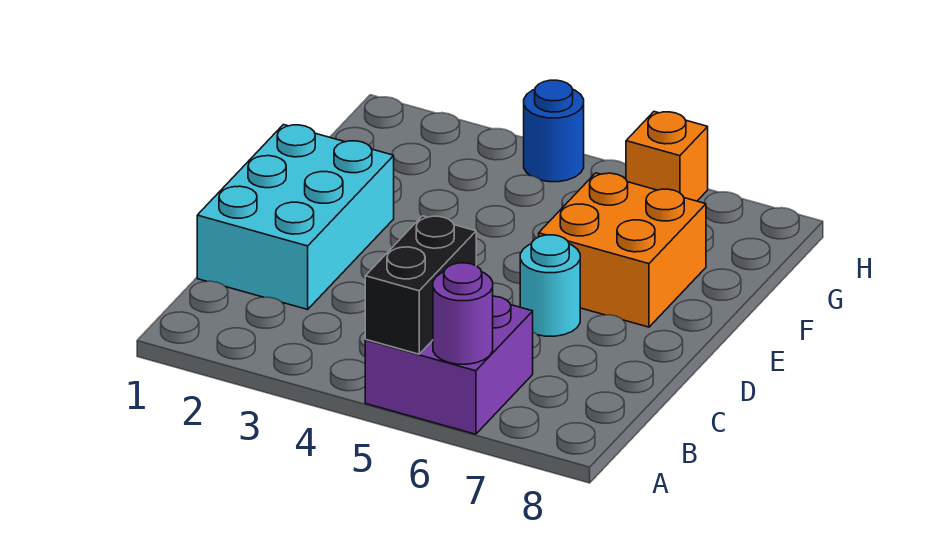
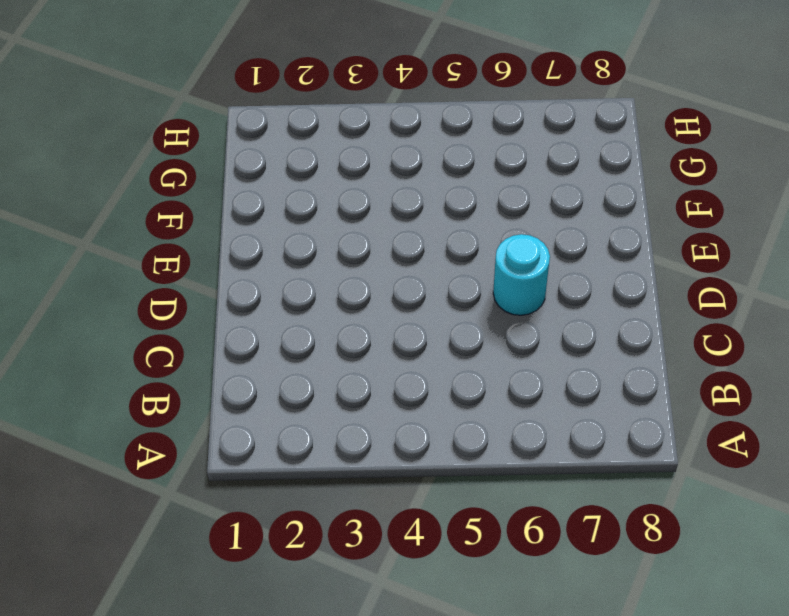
none -> purple 2x2 brick [365,296,533,434]
none -> cyan 2x3 brick [197,125,394,309]

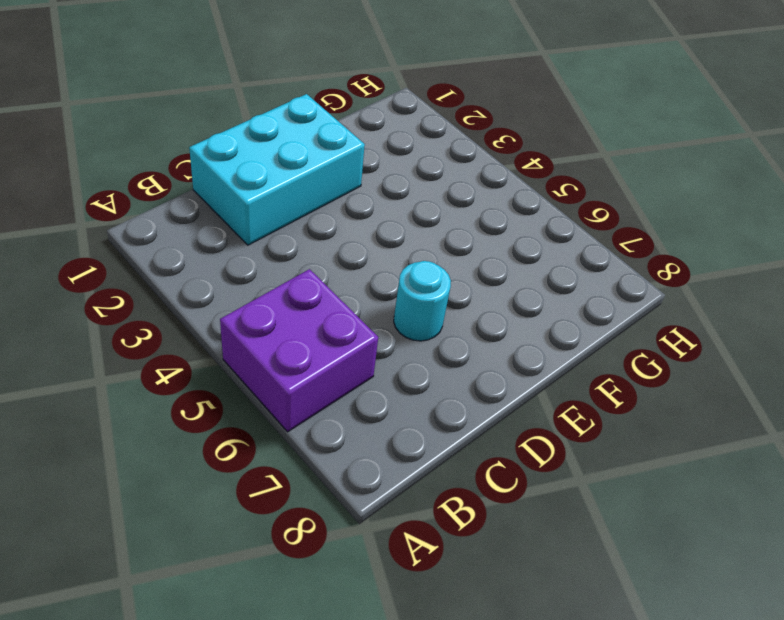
none -> orange 2x2 brick [539,173,706,327]
none -> blue 1x1 round brick [524,80,584,182]

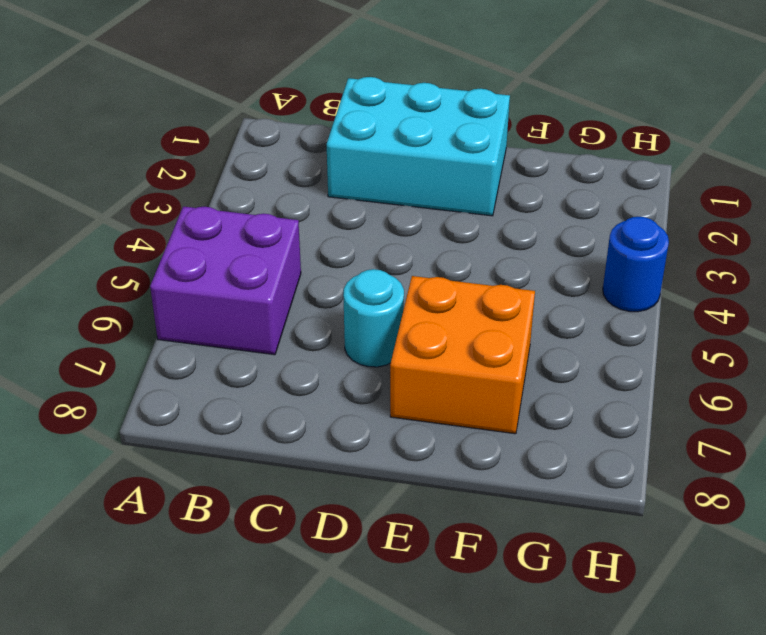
none -> orange 1x1 brick [626,112,708,201]
none -> black 1x2 brick [365,216,476,354]

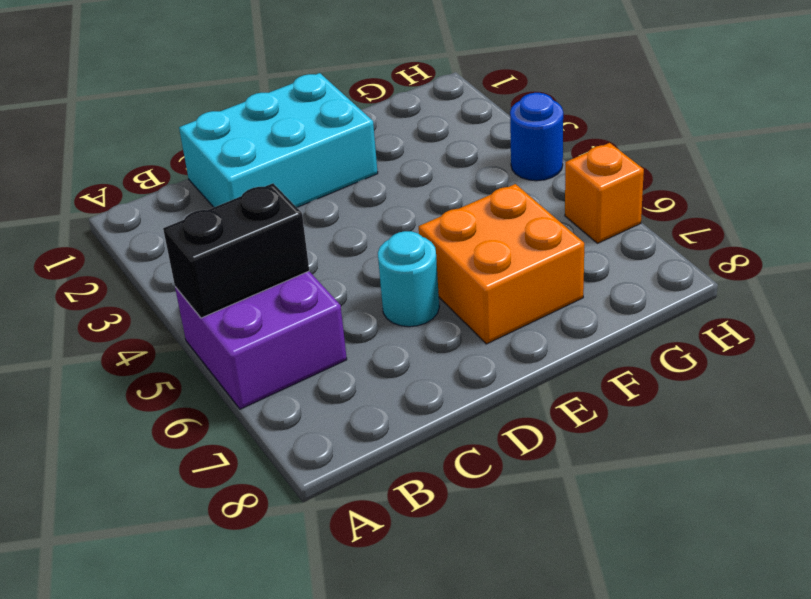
none -> purple 1x1 round brick [433,263,493,364]

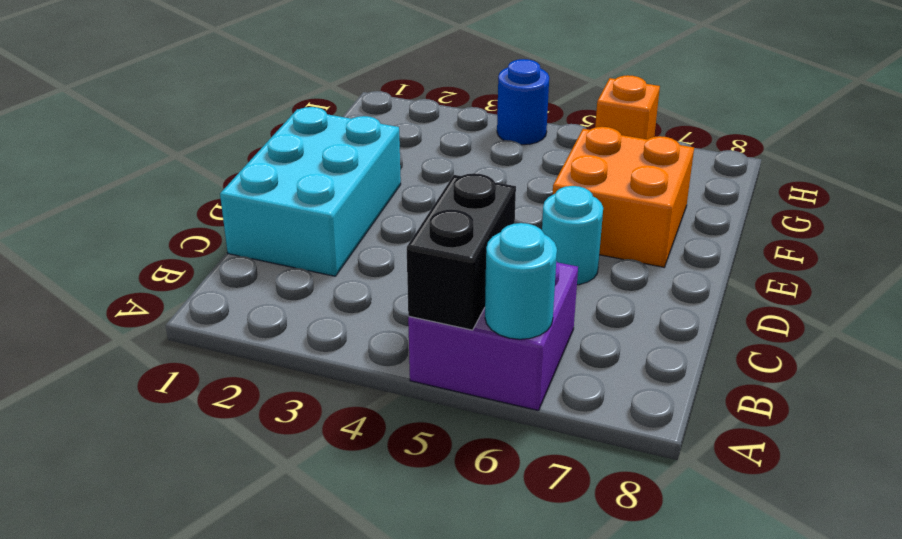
cyan 1x1 round brick [485,223,557,339] -> purple 1x1 round brick [433,263,493,364]

